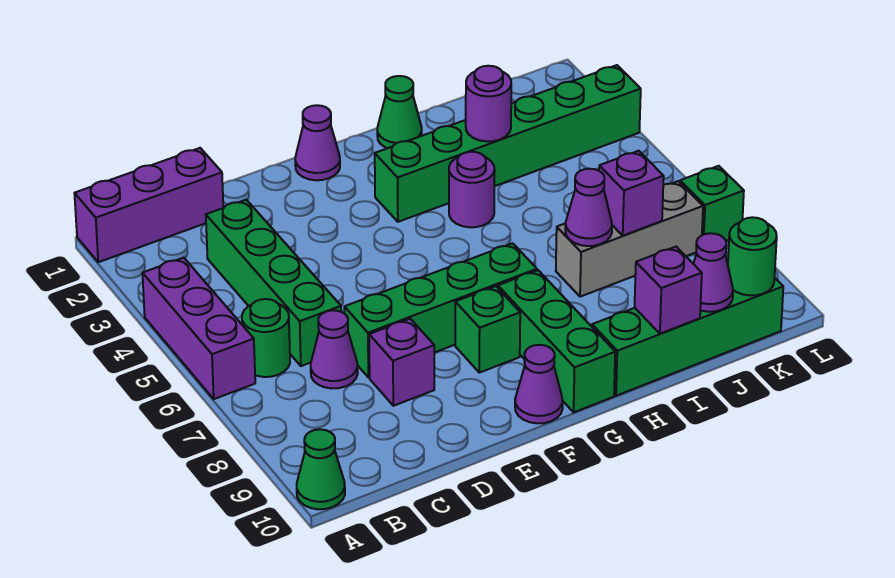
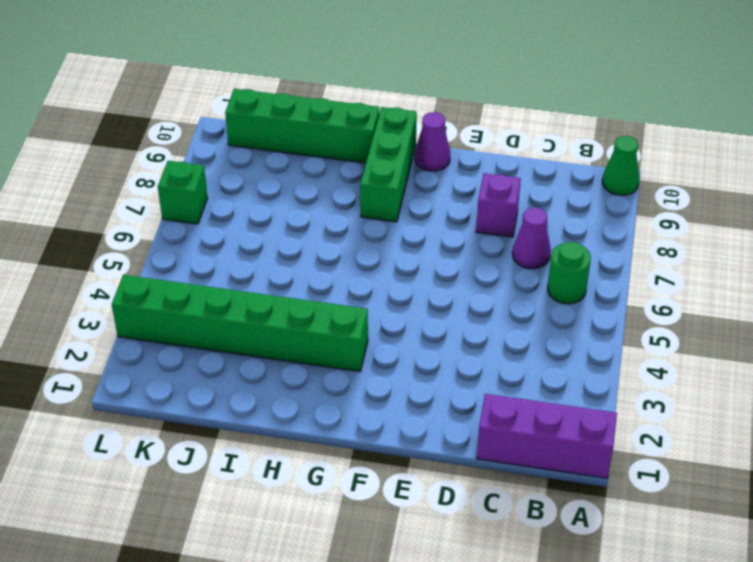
none -> purple 1x3 brick [142,258,255,399]
none -> green 1x4 brick [206,200,341,366]
none -> green 1x4 brick [344,243,537,378]

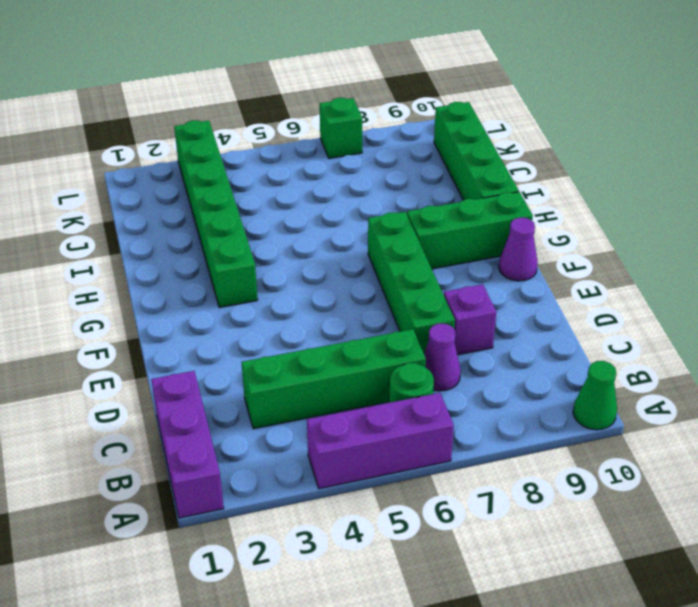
none -> purple 1x1 cone [295,105,340,180]
none -> green 1x1 brick [455,286,520,373]
none -> green 1x1 cone [377,76,422,148]

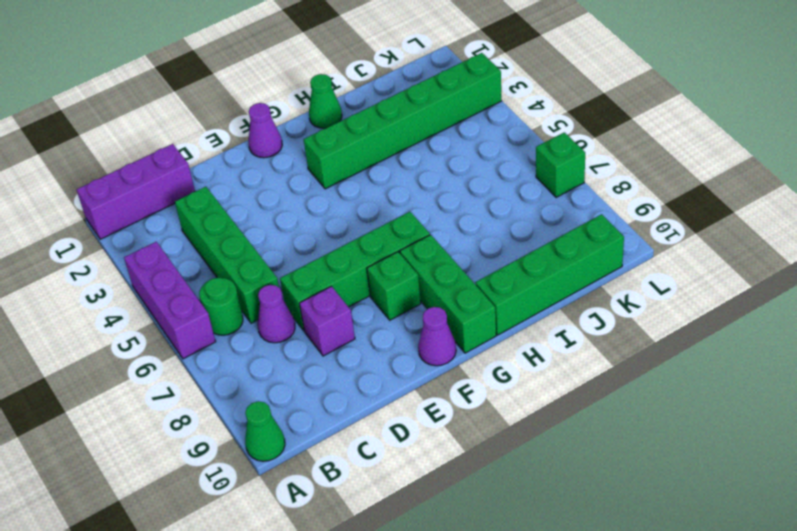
none -> purple 1x1 round brick [449,152,495,227]
none -> grey 1x3 brick [556,181,703,297]
none -> purple 1x1 round brick [466,66,511,141]

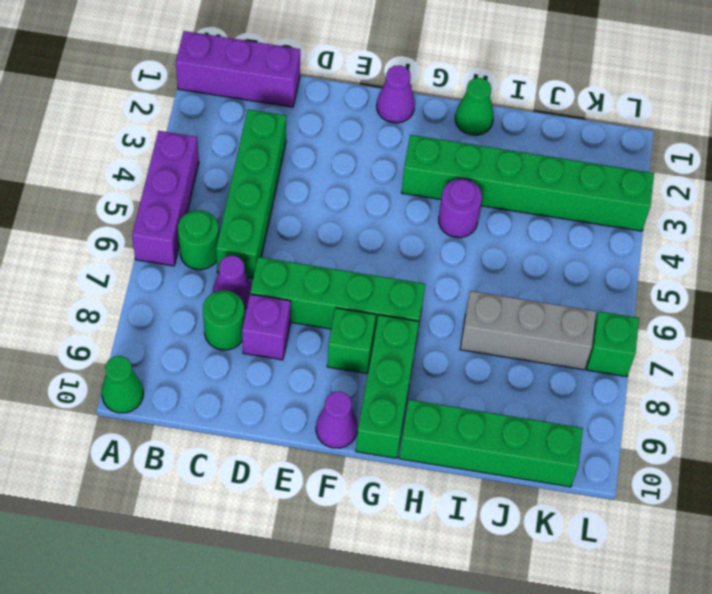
green 1x1 round brick [203,290,245,350] -> green 1x1 round brick moved to [728,217,777,296]
none -> purple 1x1 round brick [466,66,511,141]
none -> purple 1x1 cone [565,169,612,246]
none -> purple 1x1 brick [635,247,702,334]

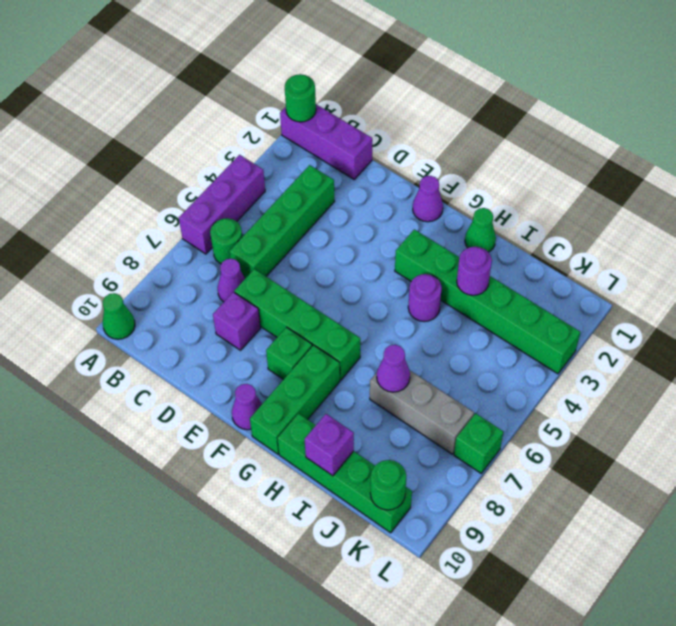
green 1x1 round brick [285,74,316,122] -> none
none -> purple 1x1 brick [599,151,664,236]
none -> purple 1x1 cone [693,233,733,312]

